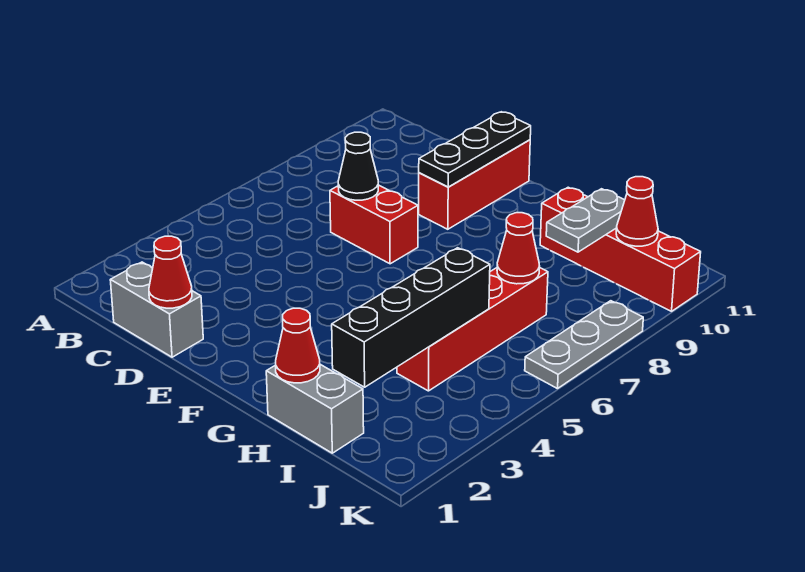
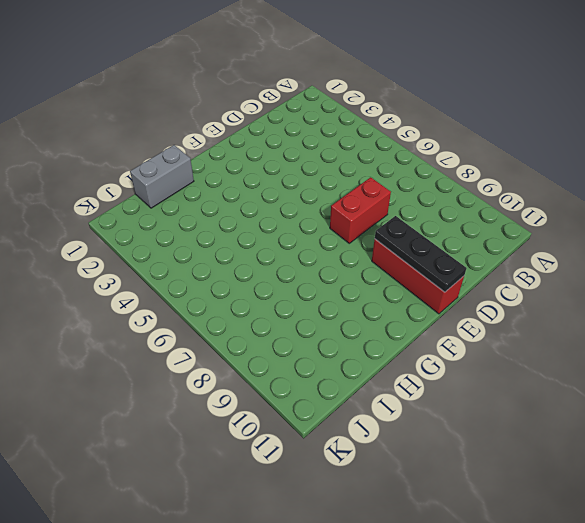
none -> grey 1x2 brick [110,262,203,357]
none -> red 1x4 brick [540,187,701,311]
none -> red 1x4 brick [397,268,548,391]

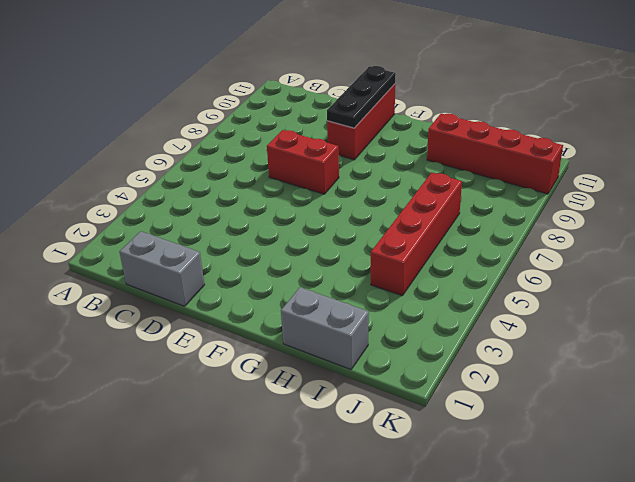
none -> grey 1x3 plate [525,301,643,389]
none -> red 1x1 cone [149,236,192,308]
none -> black 1x1 cone [338,132,378,200]

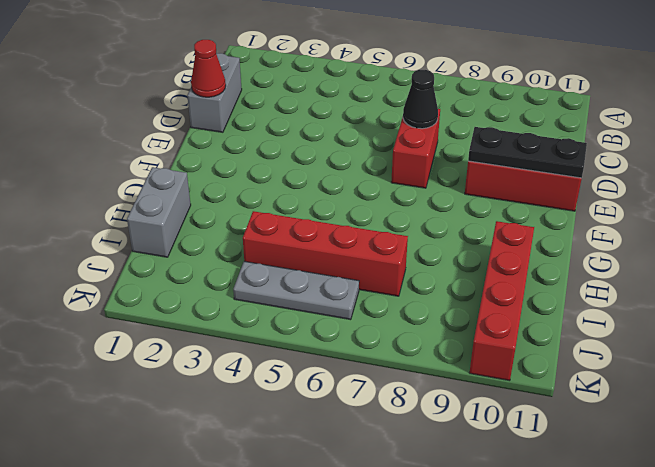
grey 1x3 plate [233,261,359,320] -> grey 1x3 plate moved to [525,301,643,389]
none -> red 1x1 cone [276,308,320,383]
none -> black 1x4 brick [332,248,490,387]
none -> red 1x1 cone [497,213,540,284]

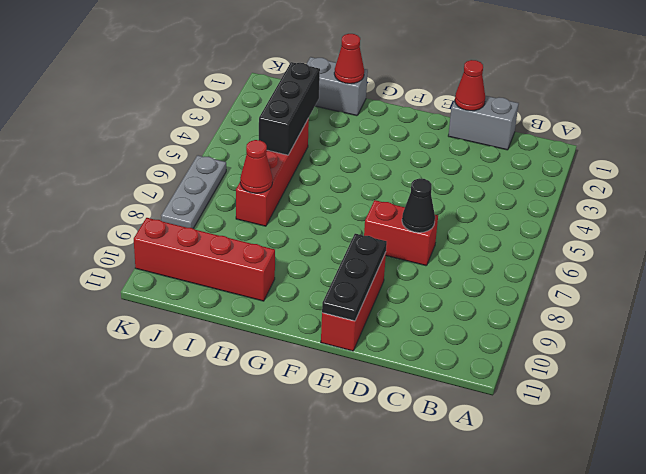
black 1x3 brick [259,62,320,155] -> black 1x4 brick [332,248,490,387]
none -> grey 1x2 plate [546,189,625,252]
none -> red 1x1 cone [616,177,658,246]

